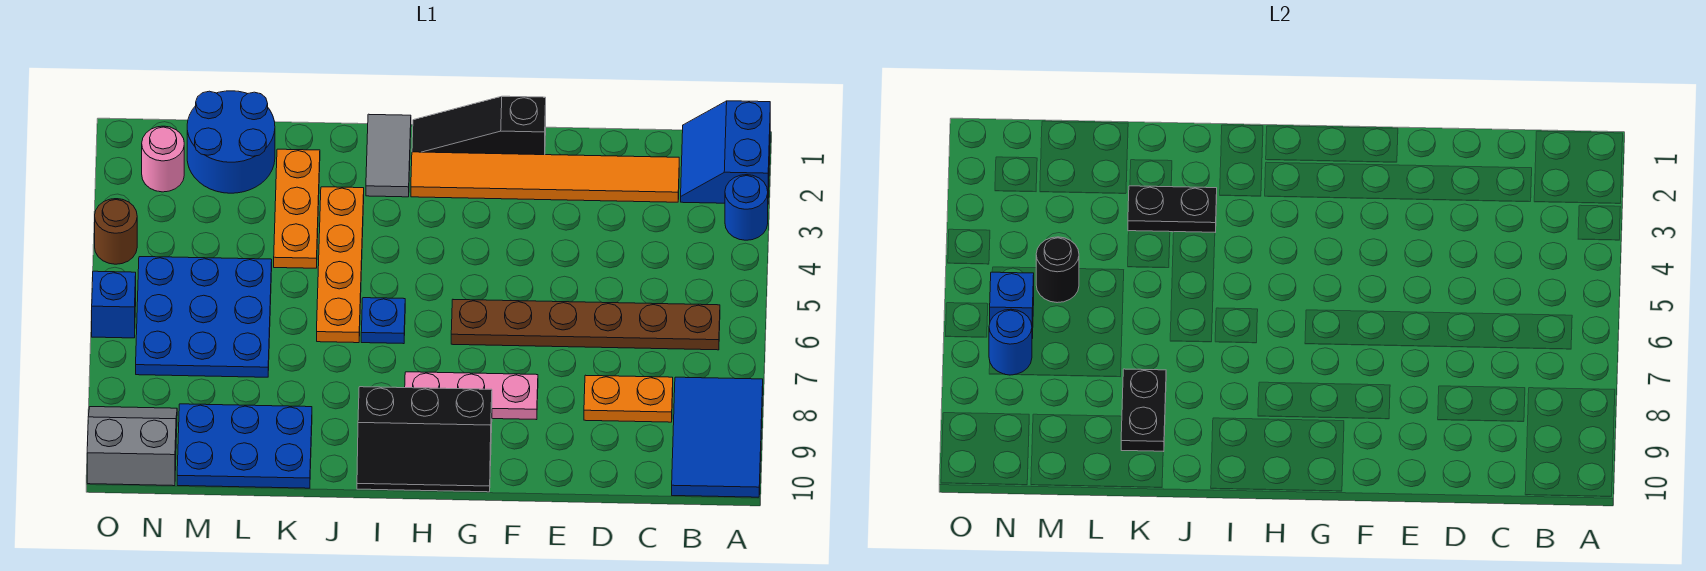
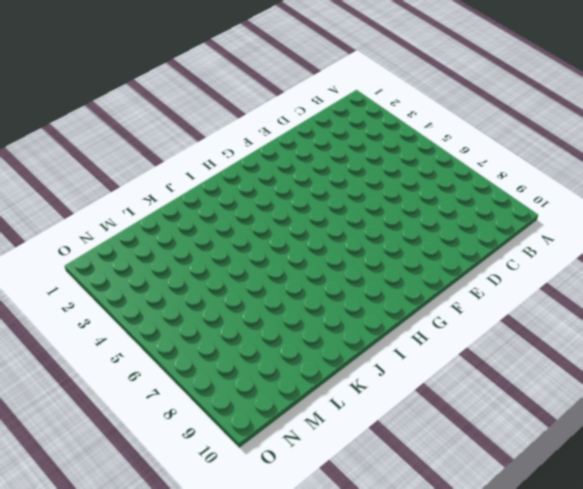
none -> blue 2x2 slope [681,101,770,203]
none -> blue 1x1 round brick [725,175,768,240]
none -> blue 2x3 tile [672,377,763,497]

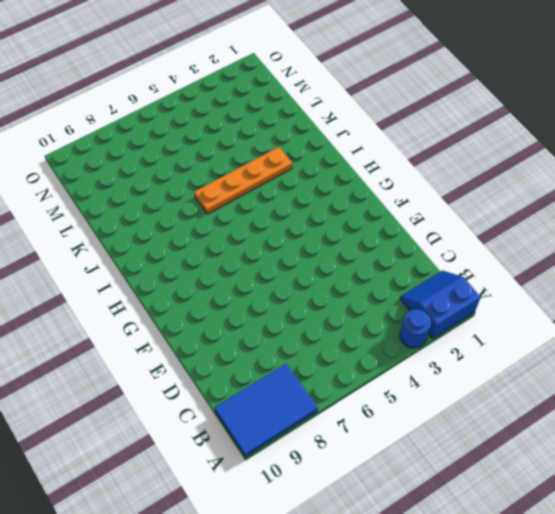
none -> brown 1x6 plate [451,300,720,350]
none -> orange 1x6 tile [411,152,679,202]
none -> orange 1x2 plate [584,375,673,422]

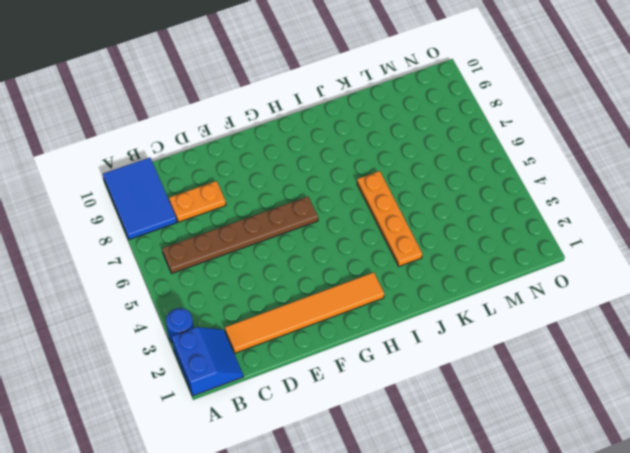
none -> black 1x3 slope [412,96,546,155]
none -> pink 1x3 plate [405,372,538,420]
none -> black 2x3 slope [357,387,492,492]

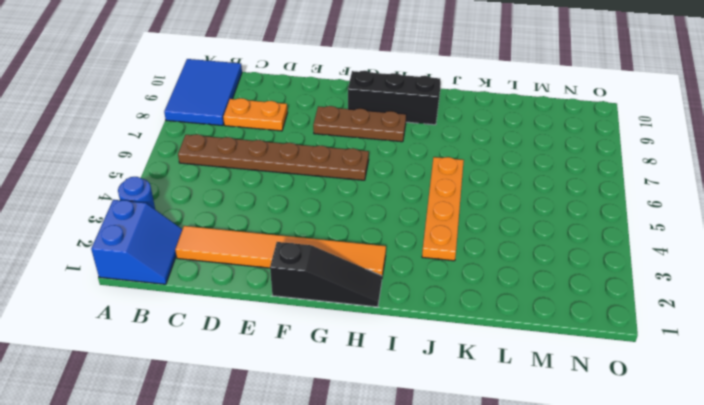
brown 1x3 plate [313,106,406,142] -> pink 1x3 plate [405,372,538,420]
none -> grey 1x2 tile [366,114,411,197]
none -> blue 1x1 plate [361,298,405,344]
none -> orange 1x3 plate [274,149,320,268]

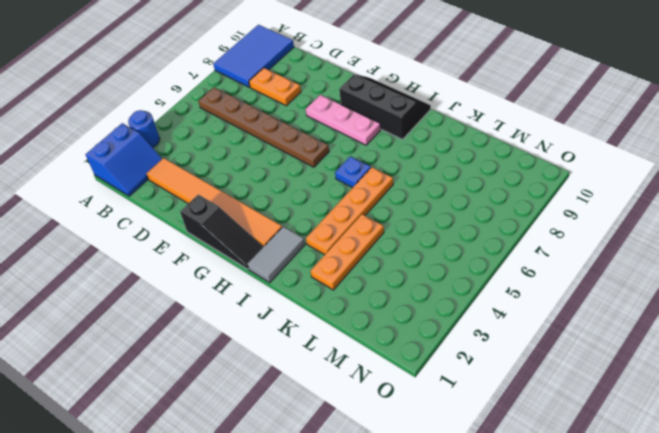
none -> blue 2x3 plate [177,404,312,488]
none -> blue 2x2 round brick [187,91,275,193]
none -> blue 3x3 plate [136,257,272,377]

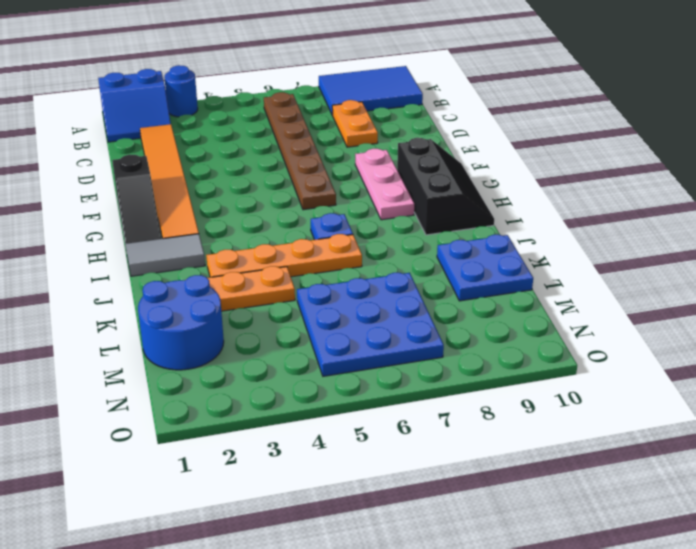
blue 2x2 plate [437,235,533,301] -> blue 2x3 plate [177,404,312,488]
none -> pink 1x1 round brick [142,126,184,192]
none -> grey 2x2 slope [87,407,177,486]
none -> brown 1x1 round brick [95,199,137,264]

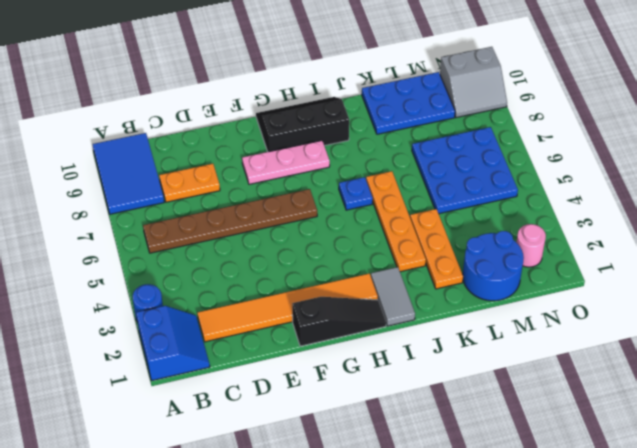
none -> brown 1x1 round brick [95,199,137,264]
none -> blue 1x1 brick [92,271,136,338]
none -> black 1x2 plate [1128,186,1217,232]

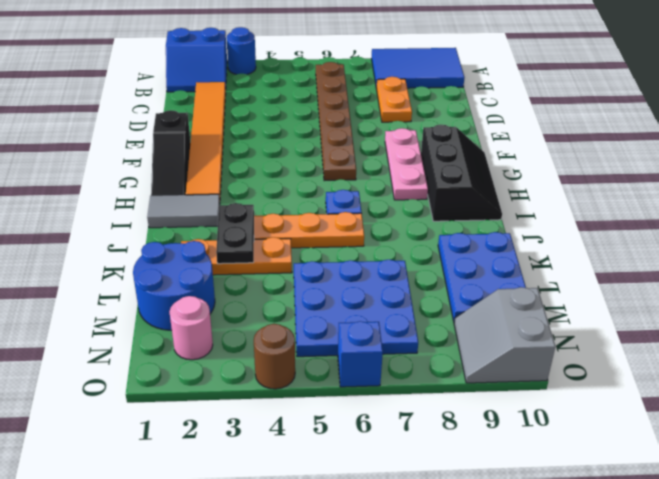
none -> black 1x2 plate [1121,369,1166,452]
none -> black 1x1 round brick [1036,237,1079,303]
none -> blue 1x1 brick [990,272,1034,338]

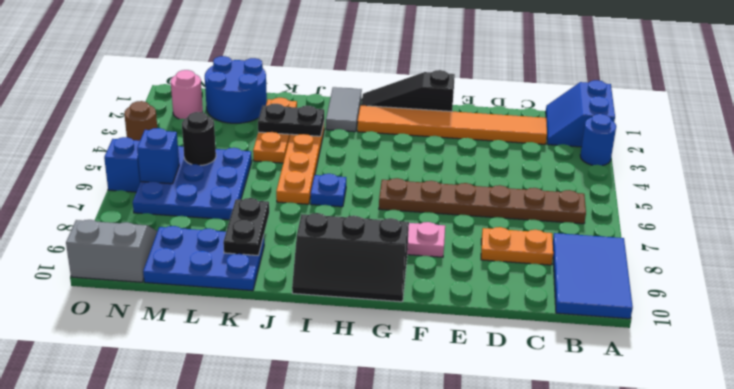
none -> blue 1x1 round brick [989,309,1032,375]

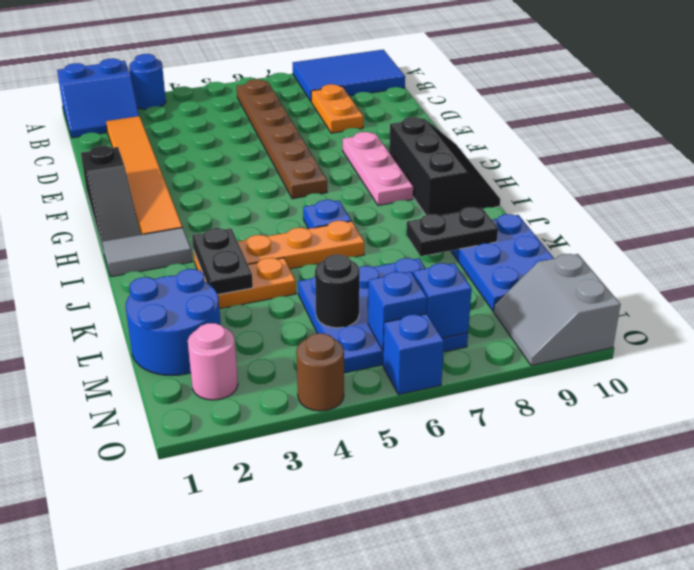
blue 1x1 brick [413,263,472,338] -> blue 1x1 round brick [989,309,1032,375]

